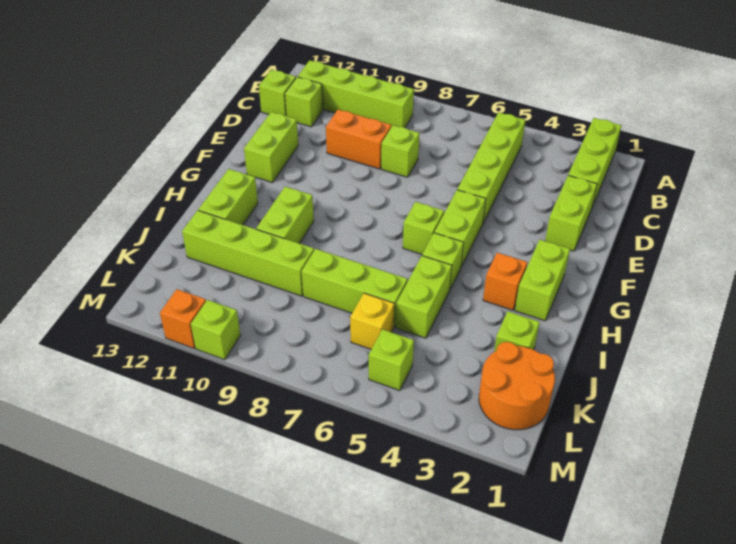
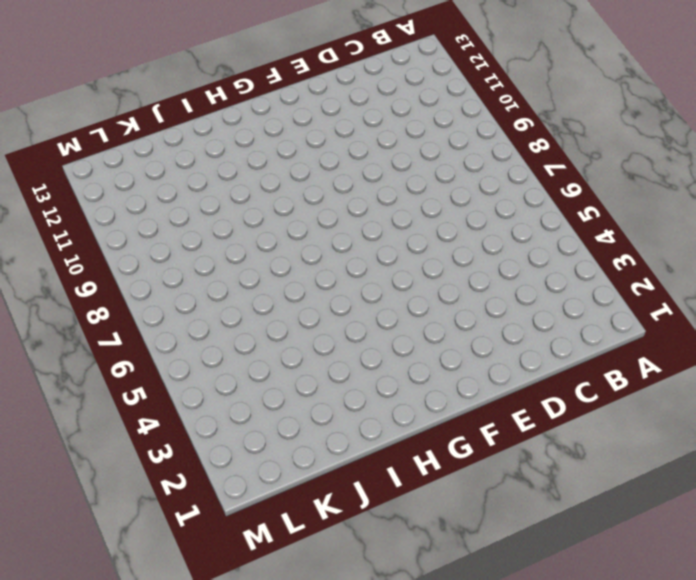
none -> lime 1x3 brick [568,118,621,207]
none -> lime 1x4 brick [457,112,525,223]
none -> lime 1x4 brick [298,60,414,127]

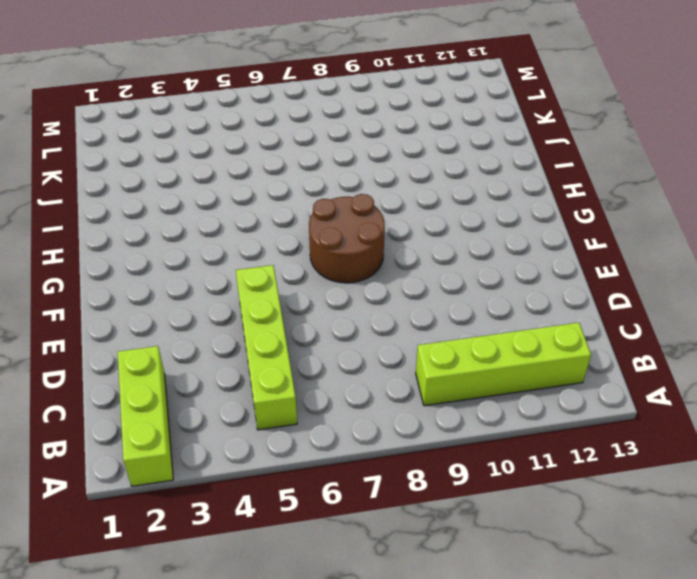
brown 2x2 round brick [309,194,385,283] -> none
none -> lime 1x1 brick [285,77,323,127]
none -> lime 1x1 brick [259,70,296,116]
none -> lime 1x2 brick [545,175,597,251]

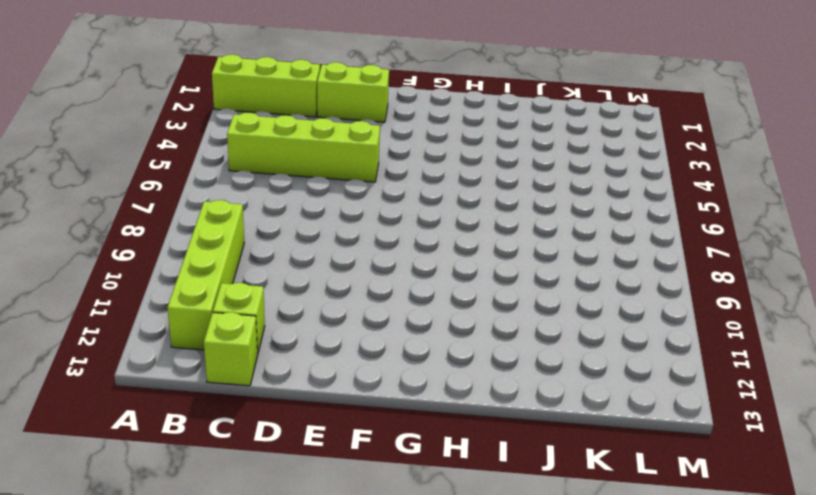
none -> lime 1x1 brick [381,125,419,177]
none -> orange 1x2 brick [326,110,391,169]
none -> lime 1x2 brick [244,112,298,183]

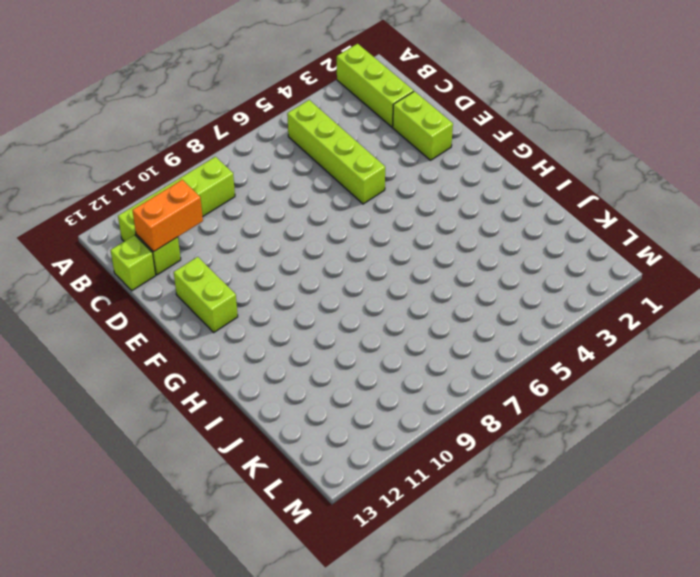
orange 1x2 brick [132,180,203,252] -> orange 1x2 brick moved to [326,110,391,169]
none -> lime 1x1 brick [381,125,419,177]
none -> lime 1x2 brick [434,190,486,267]
none -> lime 1x2 brick [515,240,570,321]

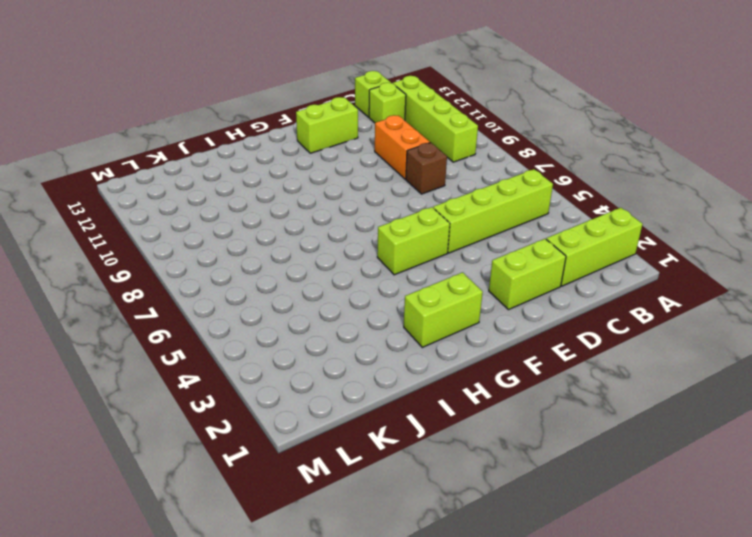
brown 1x1 brick [406,143,447,194] -> lime 1x1 brick [381,125,419,177]
none -> lime 1x1 brick [403,202,444,254]
none -> orange 1x1 brick [483,253,527,310]
none -> lime 1x1 brick [422,233,464,289]

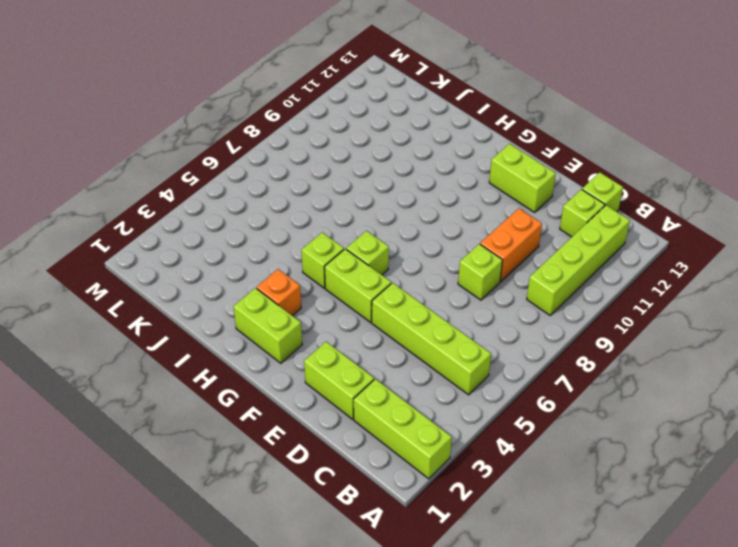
none -> lime 1x2 brick [256,187,314,243]
none -> lime 1x2 brick [198,169,258,225]
none -> lime 1x2 brick [396,256,452,338]

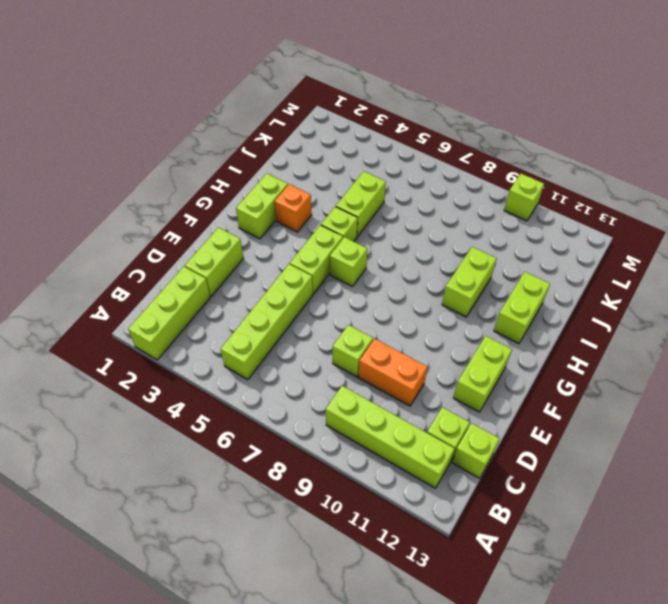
none -> lime 1x1 brick [494,312,540,352]
none -> lime 1x3 brick [302,249,408,327]
none -> lime 1x4 brick [182,210,314,296]

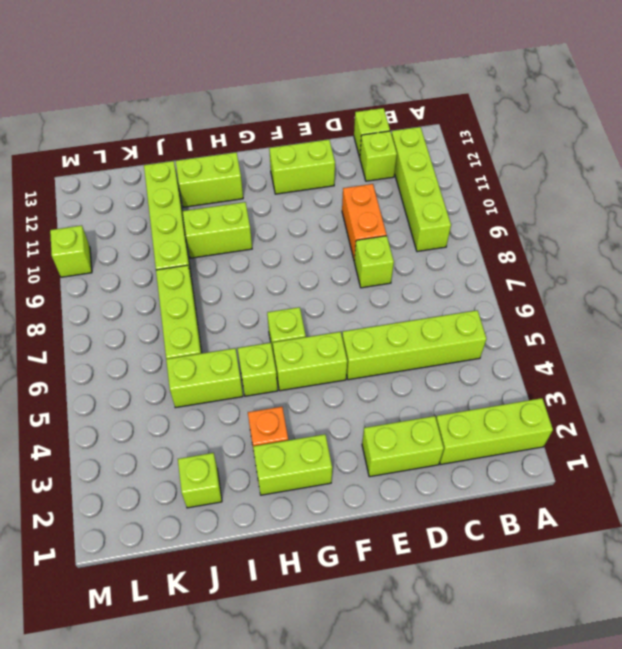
none -> orange 2x2 round brick [479,342,555,430]
none -> yellow 1x1 brick [350,293,394,349]
none -> lime 1x1 brick [369,329,414,391]

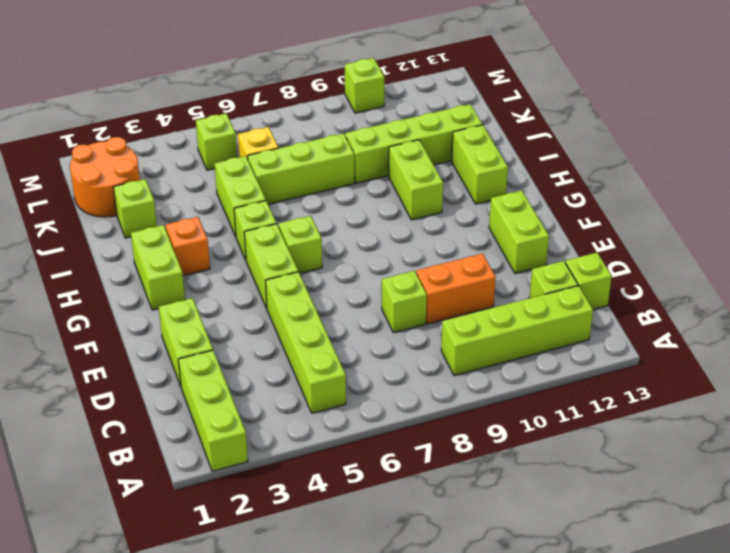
none -> orange 1x1 brick [160,289,206,348]

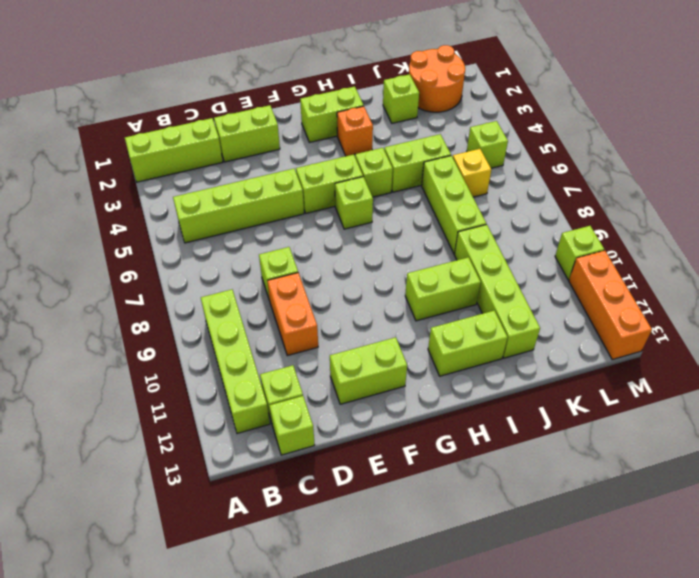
orange 1x3 brick [569,251,652,360] -> orange 1x1 brick [160,289,206,348]

